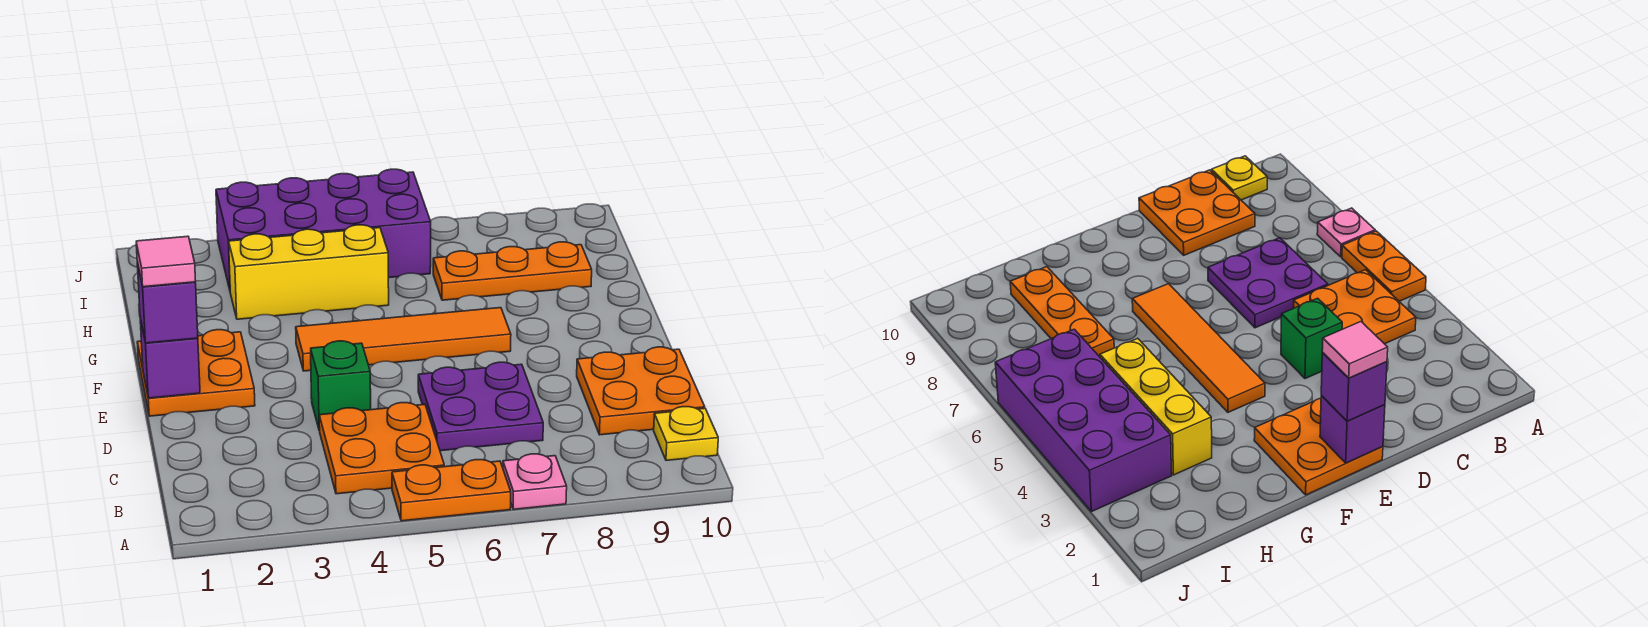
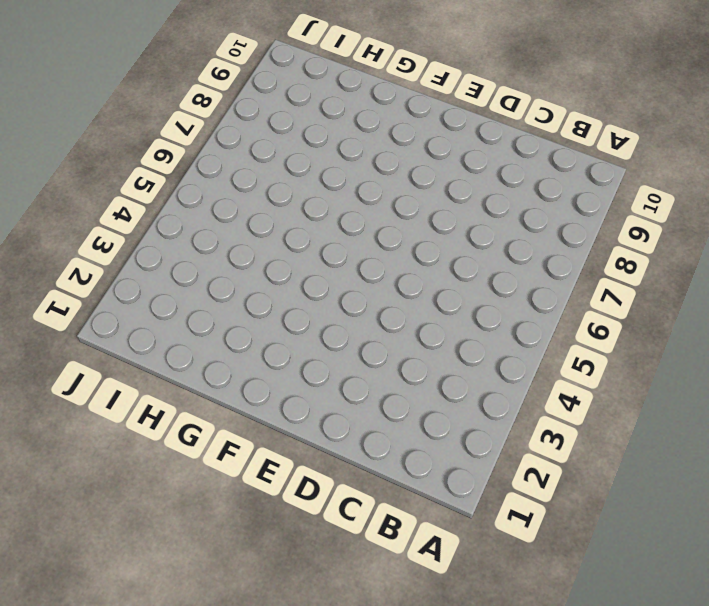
none -> orange 1x2 plate [392,460,511,521]
none -> pink 1x1 plate [503,454,567,509]
none -> orange 2x2 plate [319,403,444,494]

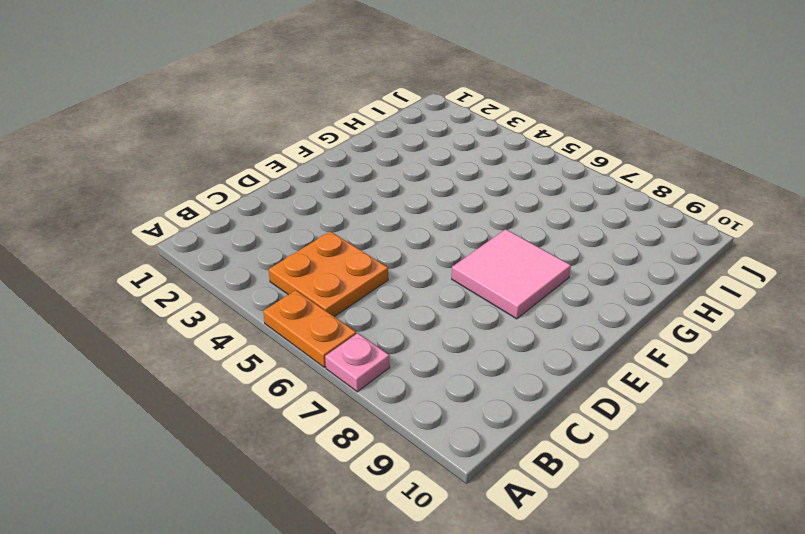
pink 2x2 tile [452,229,571,319] -> orange 1x4 tile [296,308,511,371]
none -> yellow 1x1 plate [654,407,718,461]
none -> purple 2x2 plate [418,362,543,451]
none -> orange 2x2 plate [577,347,705,435]

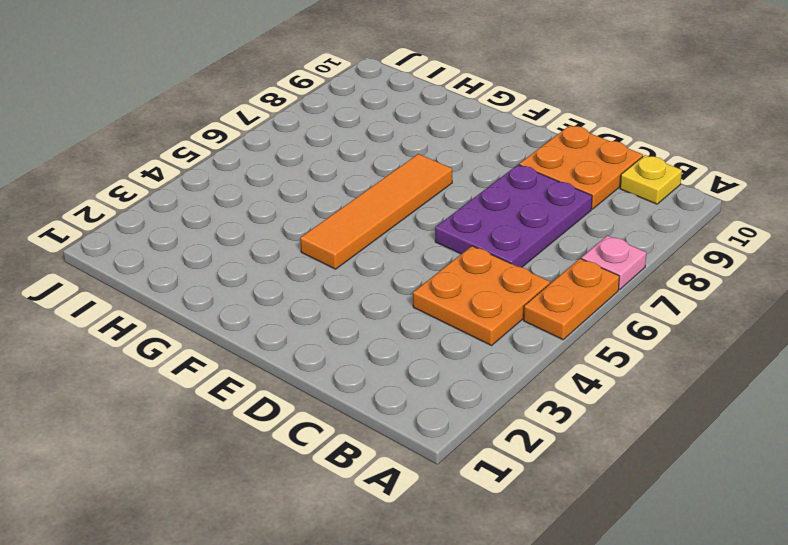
purple 2x3 plate [435,165,592,267] -> purple 2x2 plate [418,362,543,451]
none -> green 1x1 brick [311,341,371,430]
none -> orange 2x2 plate [137,330,255,416]
none -> yellow 1x3 brick [229,225,389,319]

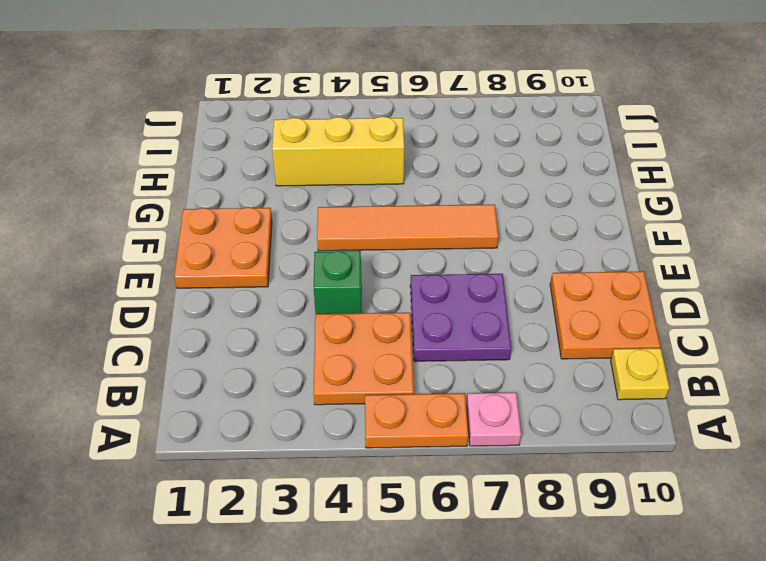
none -> orange 1x3 plate [433,242,592,300]
none -> purple 2x4 brick [216,169,431,289]
none -> purple 1x1 brick [140,318,200,398]

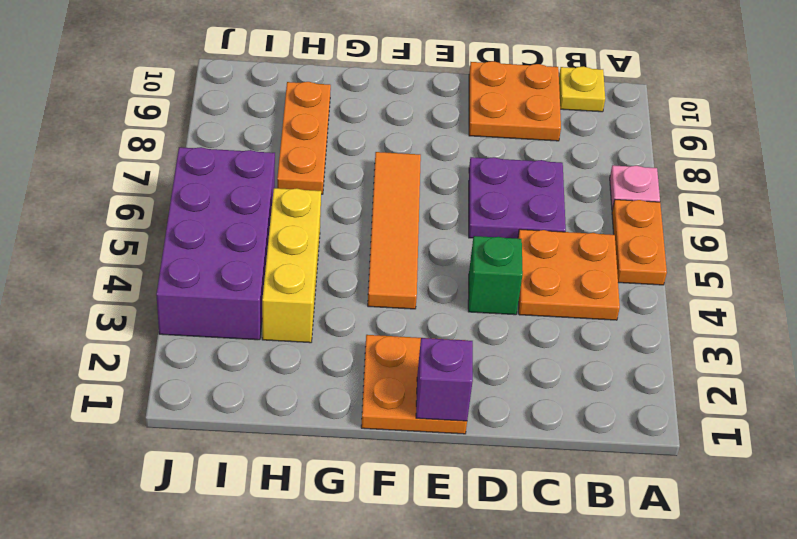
none -> purple 1x1 brick [137,262,198,343]
none -> pink 1x1 tile [136,236,196,287]

